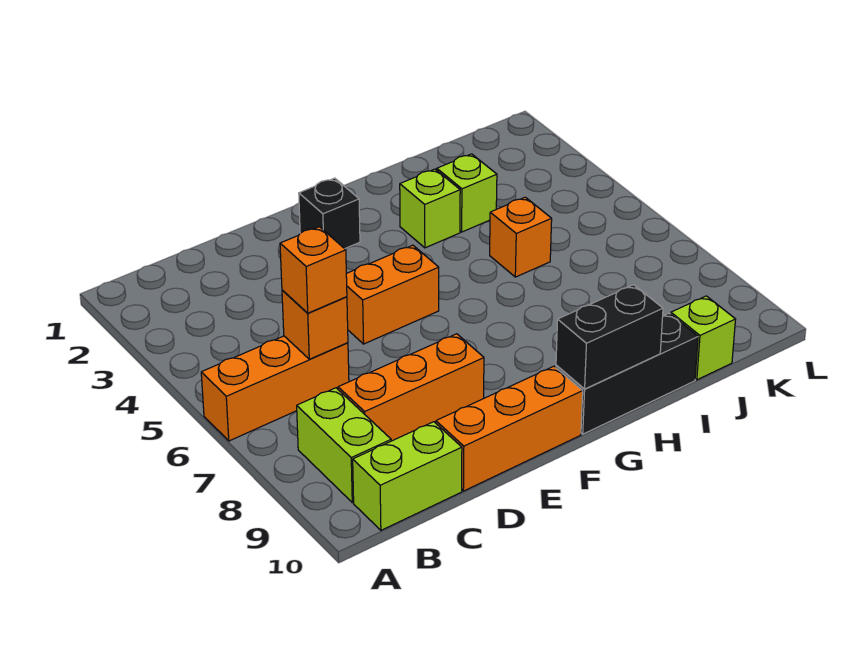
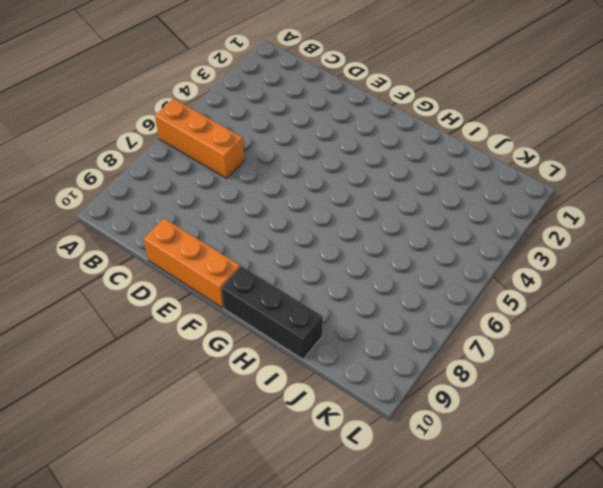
none -> lime 1x2 brick [297,388,391,503]
none -> lime 1x2 brick [353,422,462,530]
none -> orange 1x3 brick [338,334,484,441]

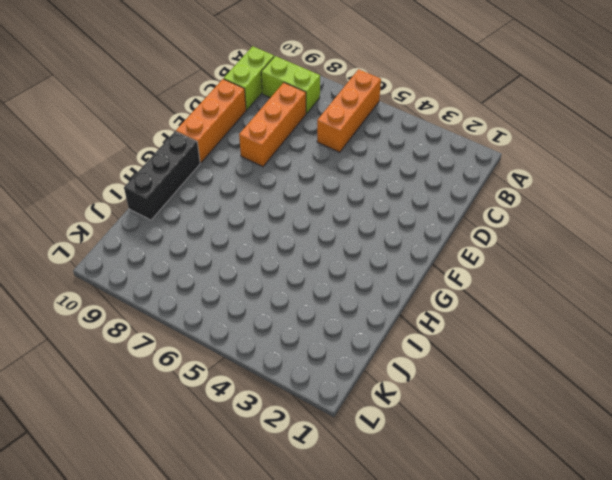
none -> orange 1x2 brick [346,245,439,344]
none -> black 1x1 brick [299,178,360,249]
none -> lime 1x1 brick [400,169,460,248]

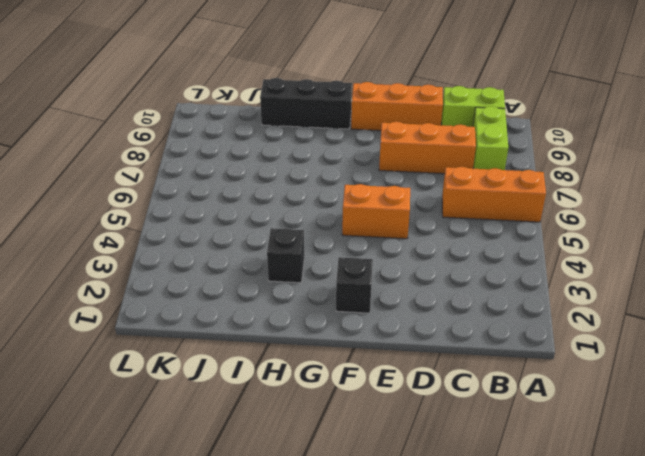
black 1x1 brick [267,228,304,283] -> lime 1x1 brick [400,169,460,248]
none -> lime 1x1 brick [437,154,497,232]
none -> orange 1x1 brick [490,197,552,277]
none -> lime 1x1 brick [671,296,736,380]

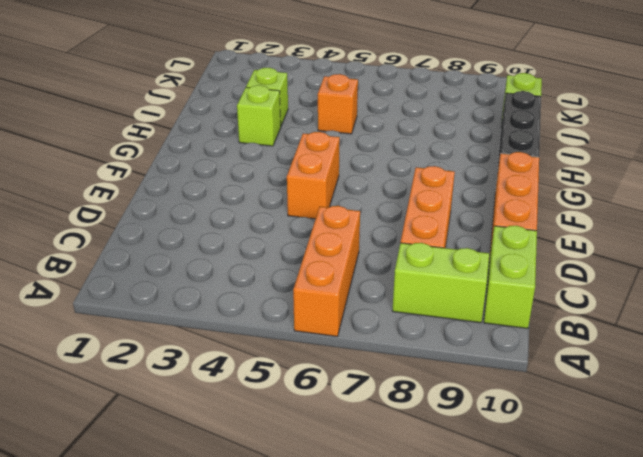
none -> black 1x1 brick [299,178,360,249]
none -> orange 1x1 brick [282,290,348,359]
none -> black 1x2 brick [556,285,663,389]

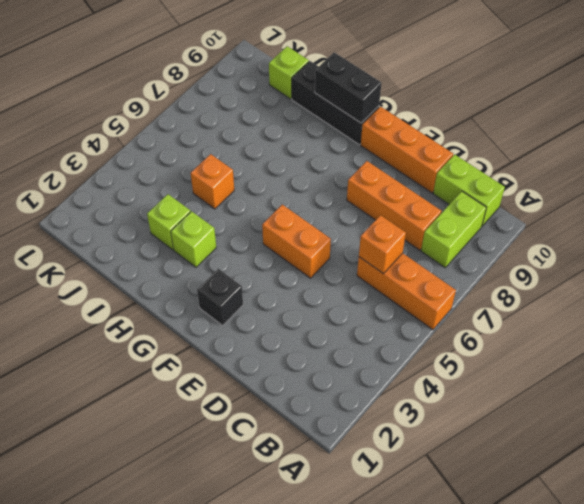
none -> orange 1x1 brick [280,227,347,313]

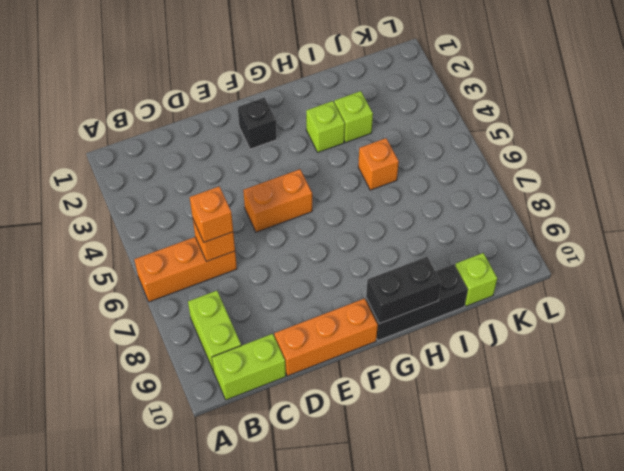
none -> orange 1x3 brick [338,334,484,441]

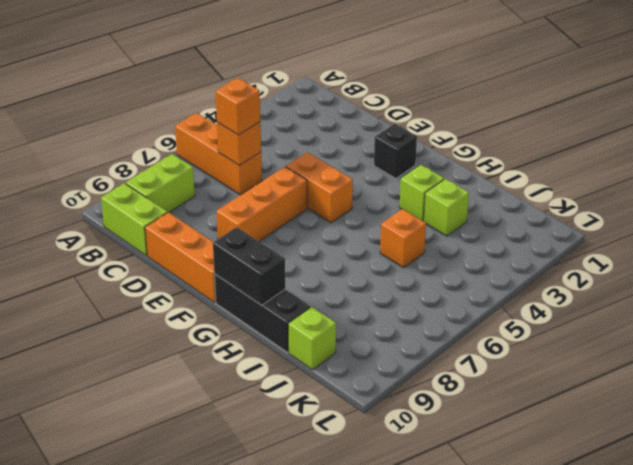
orange 1x3 brick [216,167,307,241] -> orange 1x3 brick turned to [338,334,484,441]

